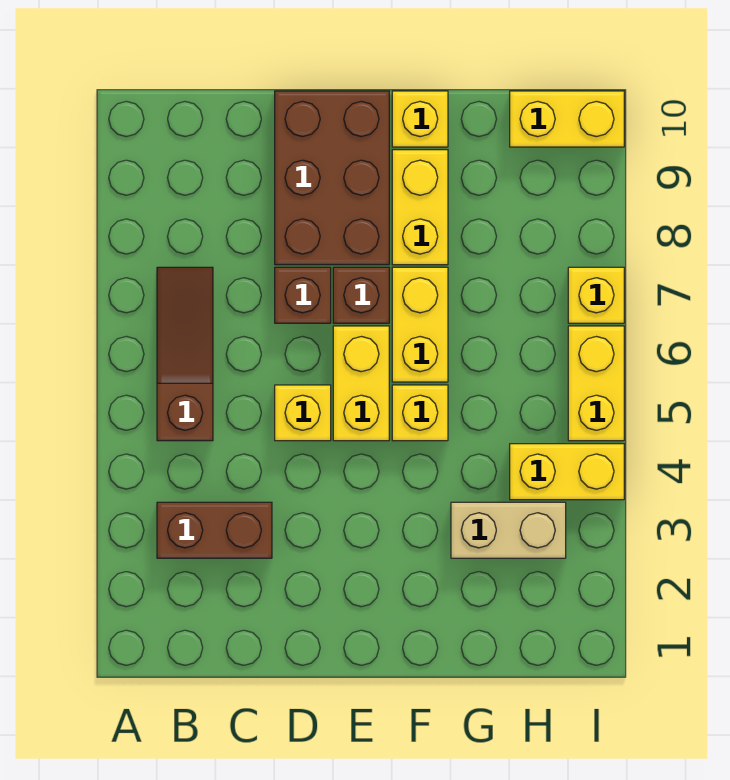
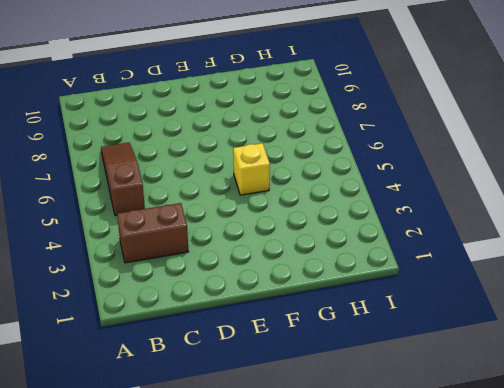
none -> yellow 1x1 brick [275,385,331,441]
none -> brown 1x1 brick [275,267,331,323]
none -> brown 2x3 brick [275,91,389,265]

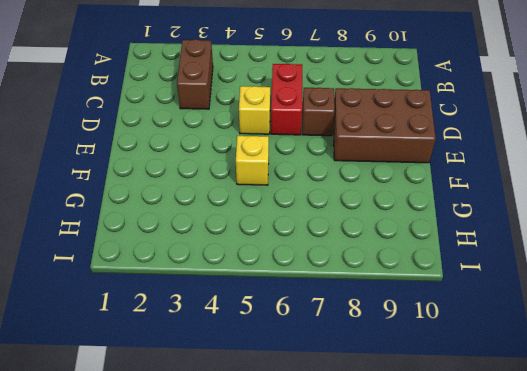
red 1x2 brick [271,64,302,135] -> none
none -> brown 1x3 slope [157,267,213,441]
none -> yellow 1x2 brick [333,326,389,441]
none -> brown 1x1 brick [333,267,389,323]

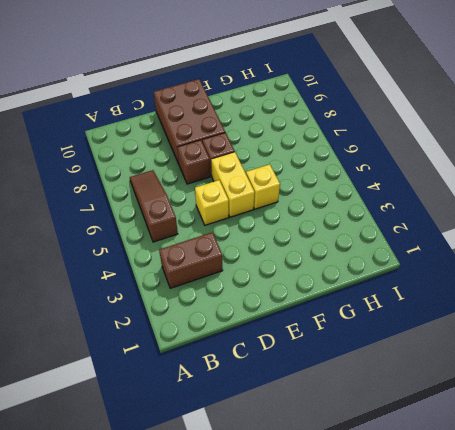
none -> yellow 1x2 brick [392,267,448,382]
none -> yellow 1x2 brick [392,150,448,265]
none -> yellow 1x1 brick [392,91,448,147]

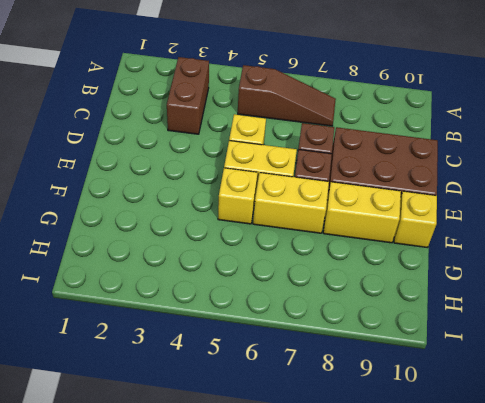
none -> tan 1x2 brick [451,502,566,558]
none -> yellow 1x2 brick [510,444,624,500]
none -> yellow 1x2 brick [510,91,624,147]

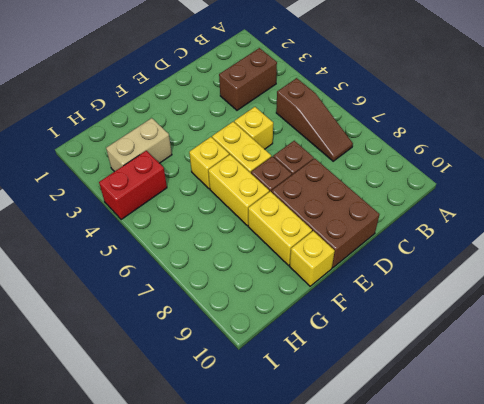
red 1x2 brick [99,151,167,220] -> yellow 1x2 brick [510,444,624,500]
none -> yellow 1x2 brick [510,91,624,147]
none -> yellow 1x2 brick [568,326,624,441]
none -> yellow 1x1 brick [568,267,624,323]

